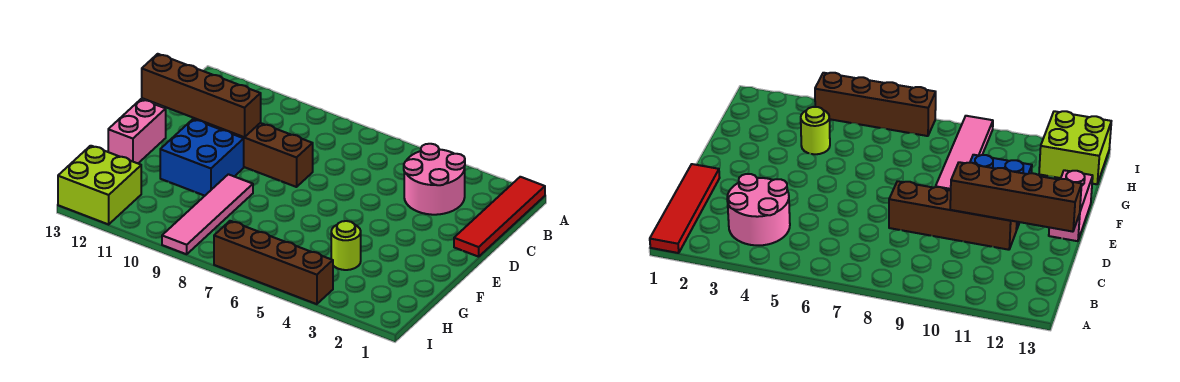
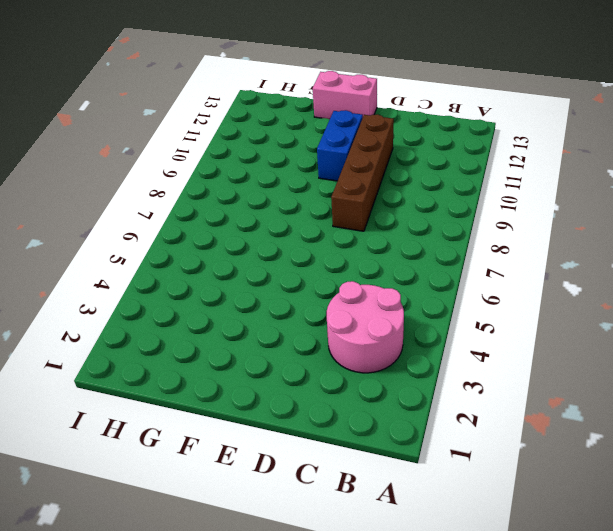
blue 1x2 brick [317,110,363,181] -> blue 2x2 brick [160,119,244,196]
none -> red 1x4 tile [454,177,545,257]
none -> pink 1x4 tile [162,174,253,254]

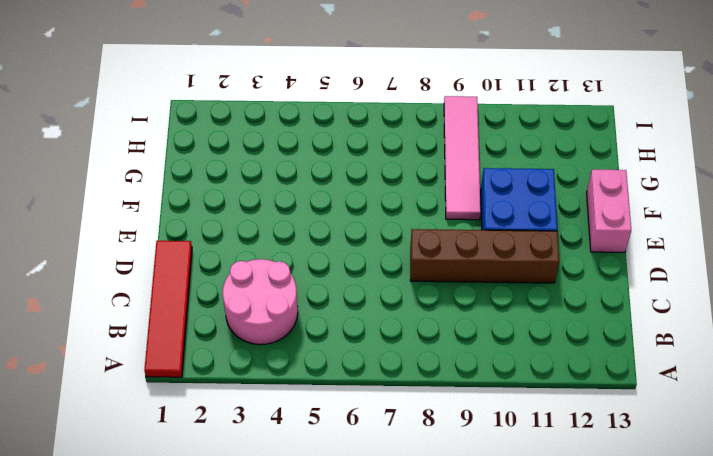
none -> lime 1x1 round brick [331,221,361,270]
none -> lime 2x2 brick [58,146,141,224]

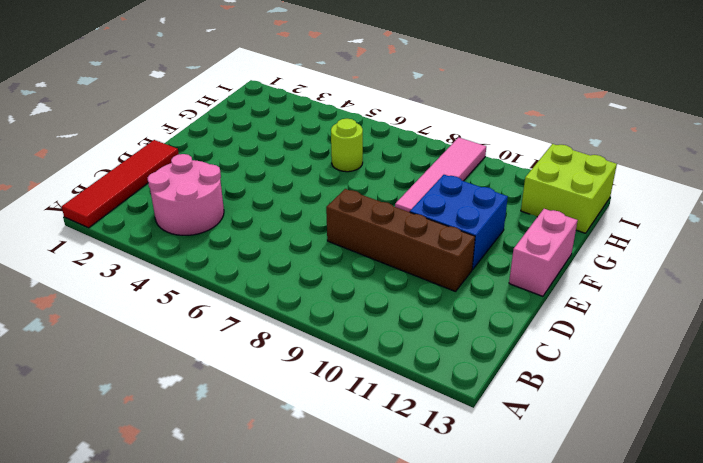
lime 1x1 round brick [331,119,363,172] -> lime 1x1 round brick moved to [331,221,361,270]
none -> brown 1x4 brick [214,221,333,304]
none -> brown 1x4 brick [142,54,261,137]

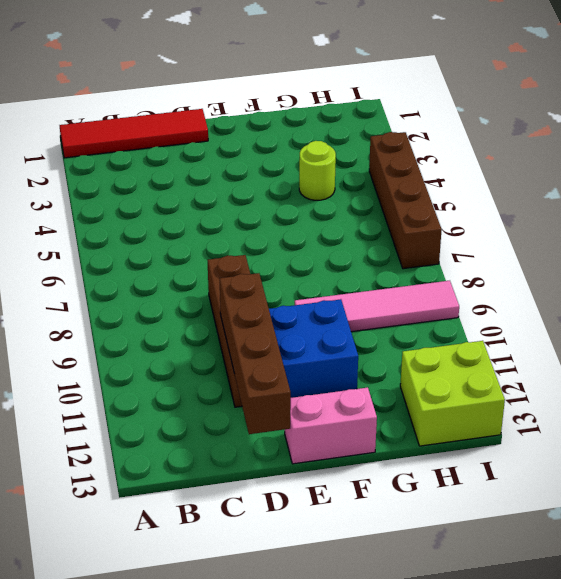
none -> pink 2x2 round brick [404,144,465,215]

